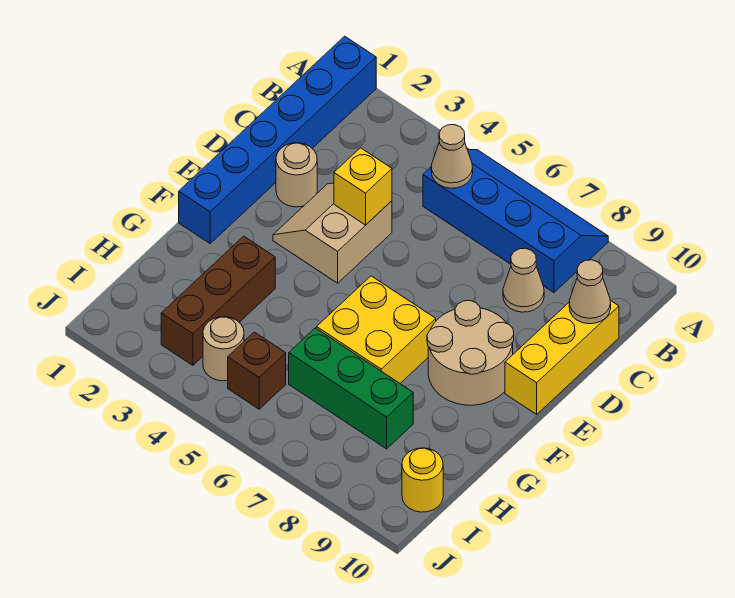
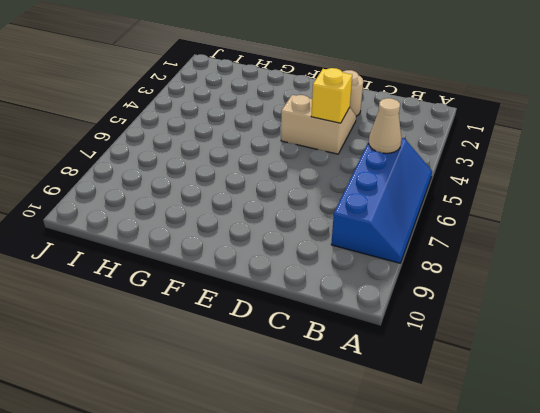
none -> blue 1x6 brick [179,36,376,243]
none -> tan 1x1 cone [503,248,544,312]
none -> yellow 1x3 brick [505,300,619,414]

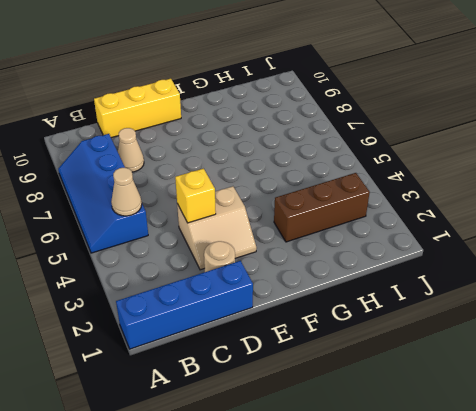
blue 1x4 brick [116,261,253,349] -> blue 1x6 brick [179,36,376,243]
none -> tan 2x2 round brick [427,301,514,405]
none -> yellow 2x2 brick [317,276,436,383]
none -> green 1x3 brick [289,328,413,449]

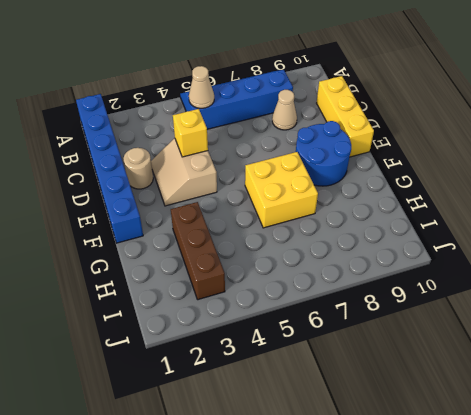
blue 2x2 round brick [296,121,351,186] -> tan 2x2 round brick [427,301,514,405]
none -> green 1x3 brick [289,328,413,449]
none -> tan 1x1 round brick [203,317,244,381]
none -> brown 1x1 brick [228,332,286,409]

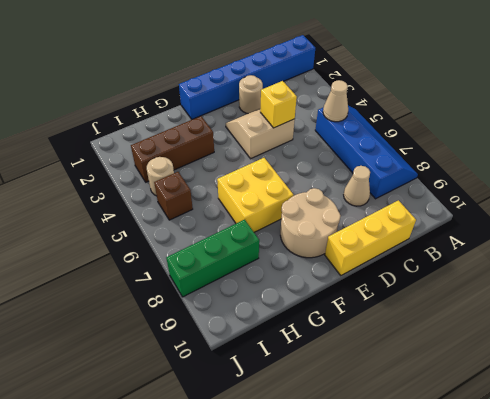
green 1x3 brick [166,220,259,297] -> green 1x3 brick turned to [289,328,413,449]
none -> yellow 1x1 round brick [402,448,443,512]
none -> tan 1x1 cone [569,260,611,324]

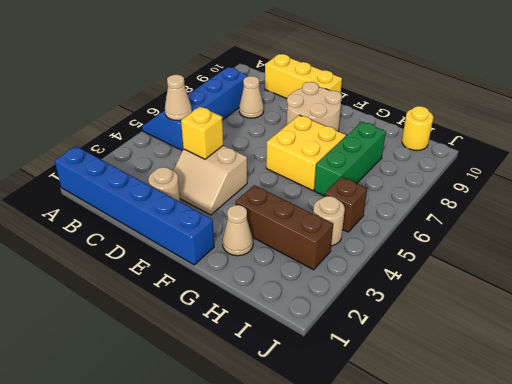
tan 1x1 cone [223,205,253,256] -> tan 1x1 cone moved to [569,260,611,324]

